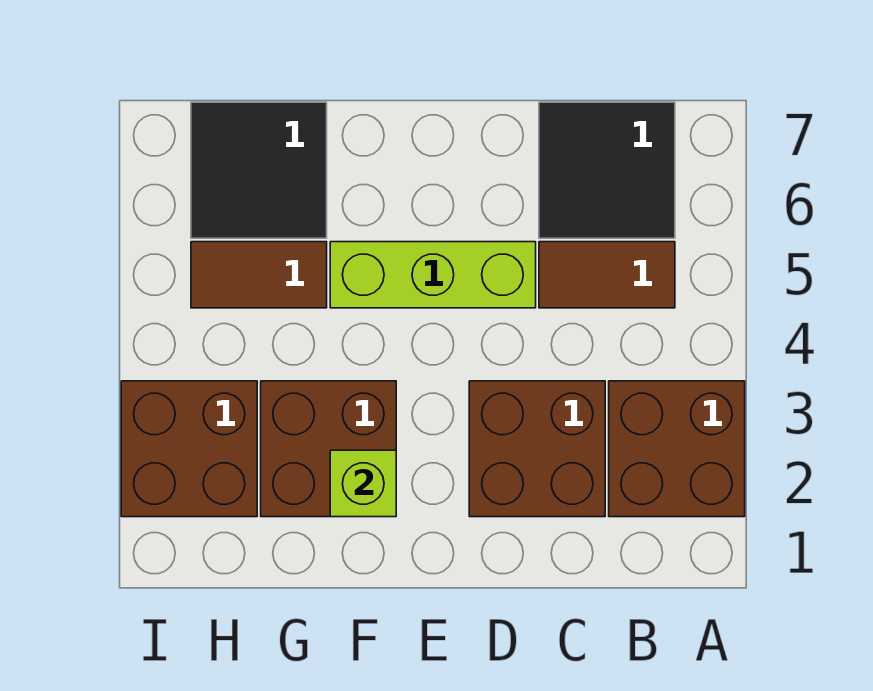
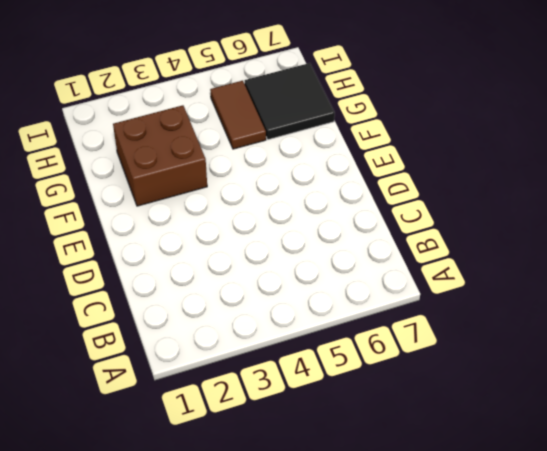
none -> brown 2x2 brick [609,381,745,517]
none -> brown 1x2 tile [539,242,675,308]

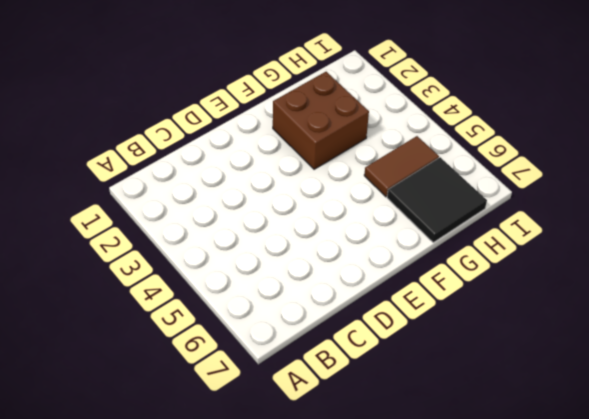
none -> brown 2x2 brick [609,381,745,517]
none -> brown 1x2 tile [539,242,675,308]

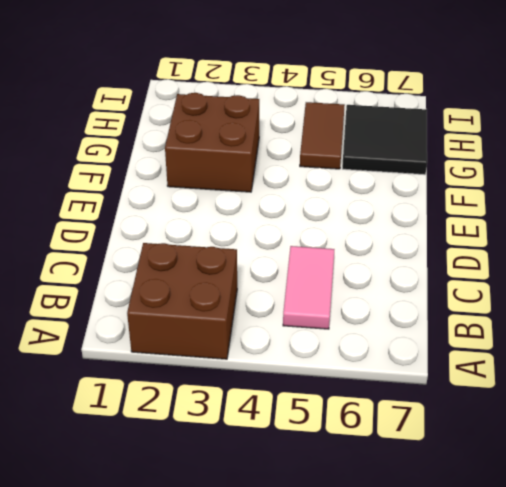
pink 1x2 tile [283,246,334,329] -> brown 1x2 tile [539,242,675,308]
none -> black 2x2 tile [539,102,675,238]
none -> brown 2x2 brick [469,381,605,517]

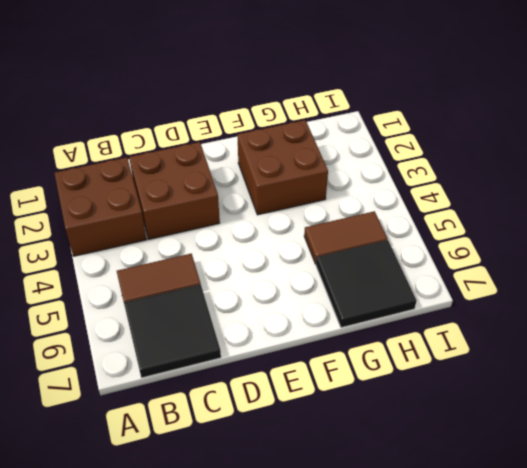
none -> lime 1x3 brick [330,242,536,308]
none -> brown 2x2 brick [121,381,257,517]

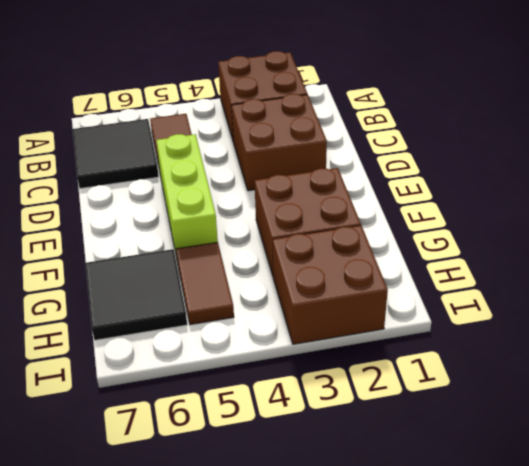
none -> lime 1x1 brick [330,450,396,517]

